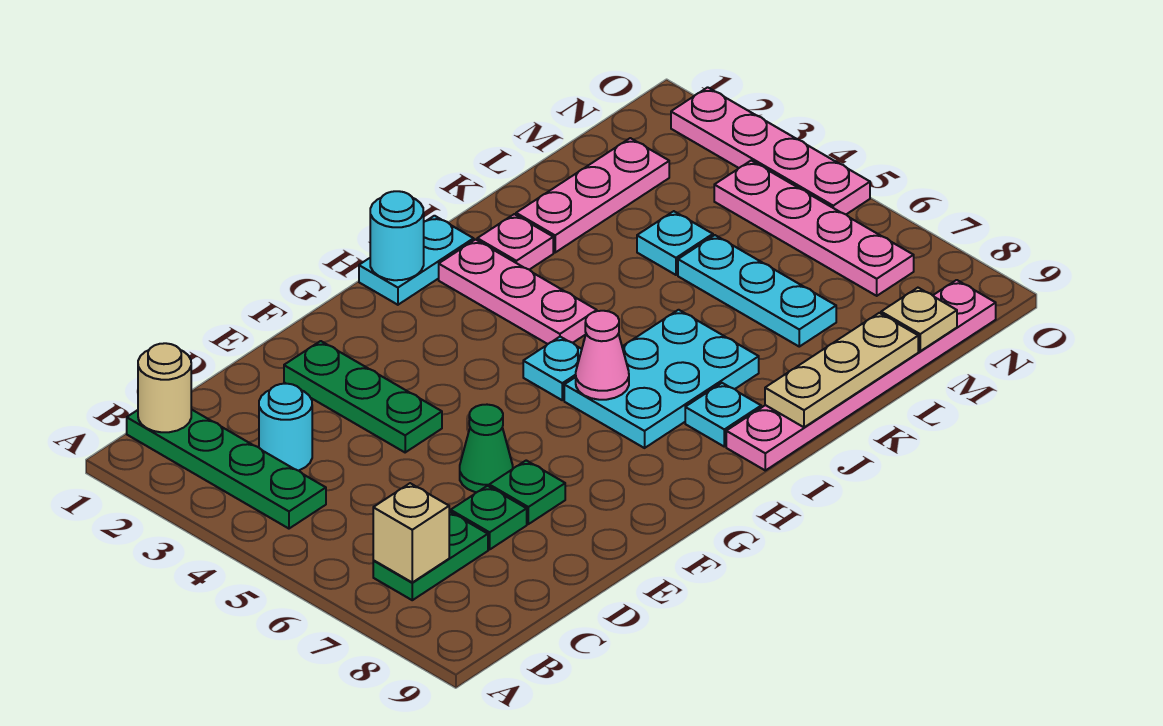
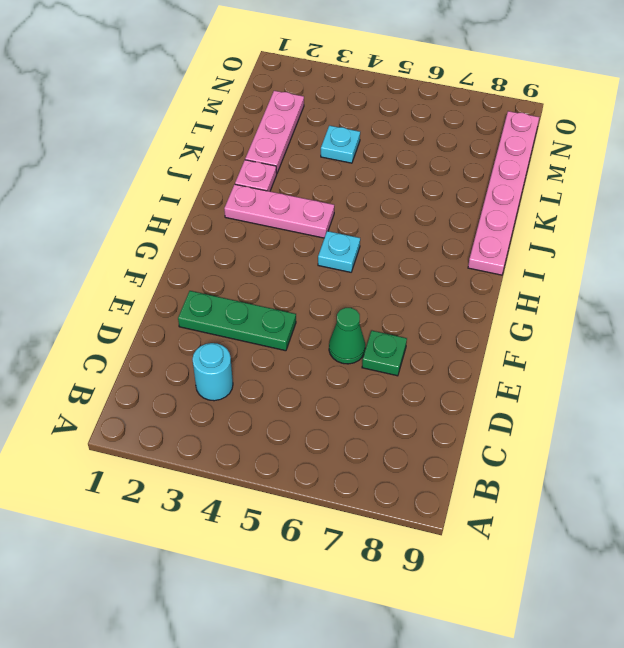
none -> green 1x4 plate [127,409,326,529]
none -> green 1x2 plate [373,511,488,600]
none -> green 1x1 plate [451,486,527,549]

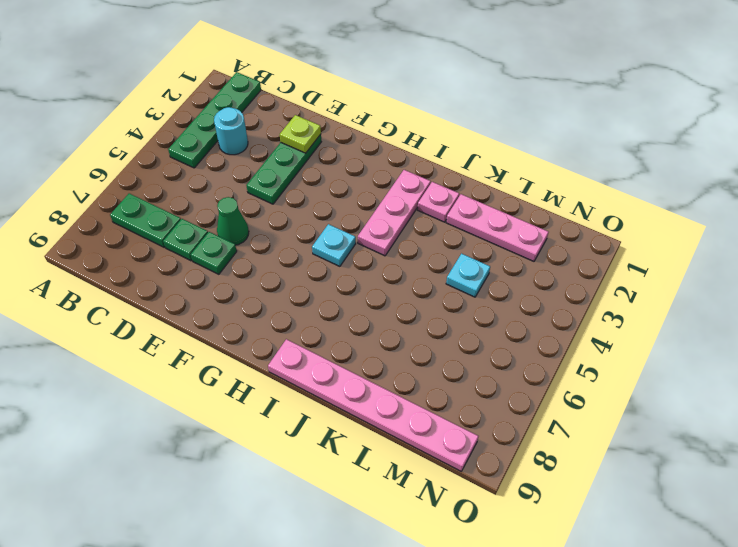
lime 1x1 plate [280,115,321,153] -> none
none -> cyan 1x2 plate [359,216,474,305]
none -> cyan 2x3 plate [564,310,759,448]
none -> cyan 1x1 plate [685,383,761,447]

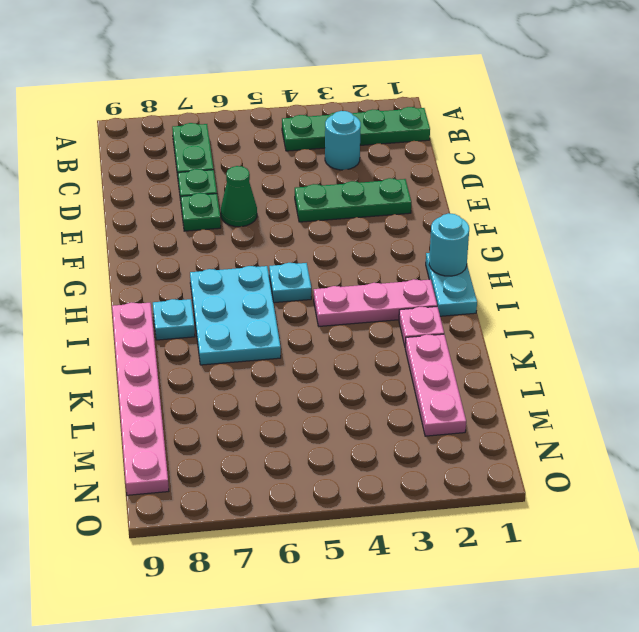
none -> cyan 1x1 plate [637,211,713,275]
none -> cyan 1x3 plate [678,235,836,347]
none -> pink 1x4 plate [714,161,914,296]

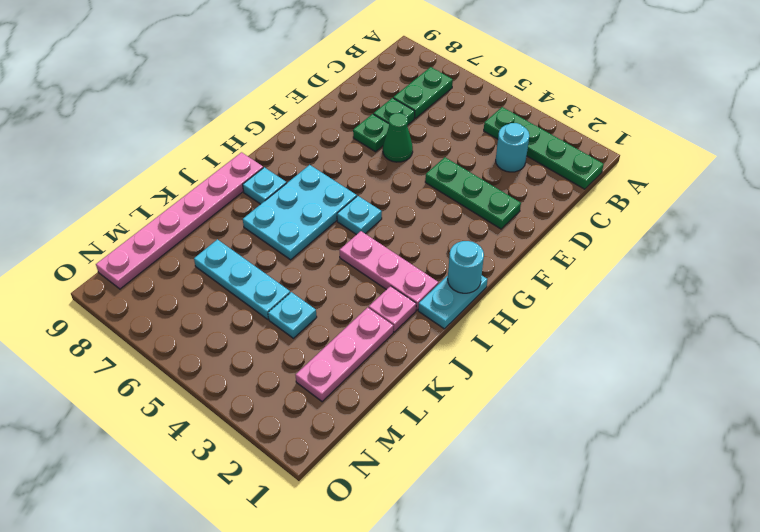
none -> pink 1x4 plate [714,161,914,296]
none -> pink 1x4 plate [671,87,870,214]
none -> tan 1x1 round brick [138,343,191,432]

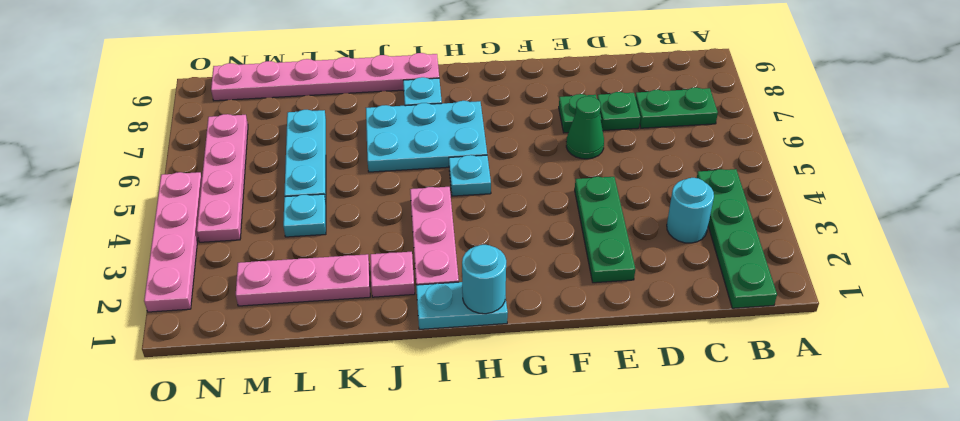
none -> tan 1x1 round brick [138,343,191,432]
none -> tan 1x1 brick [373,483,449,582]
none -> pink 1x1 cone [576,311,629,400]

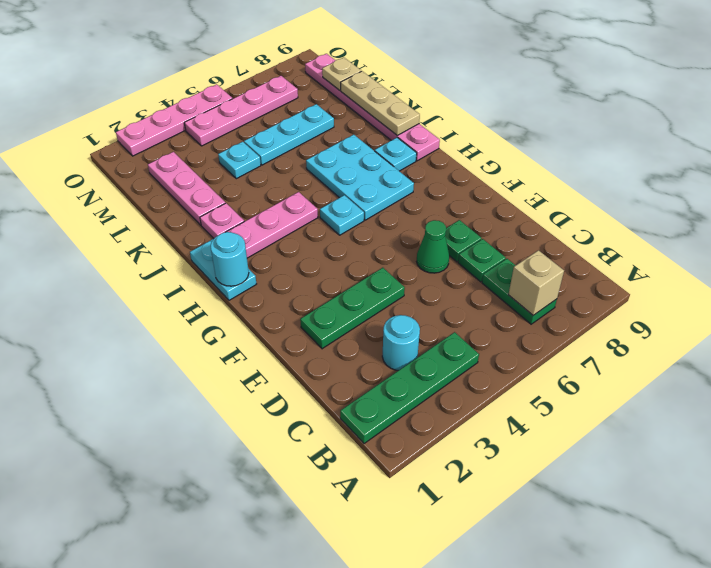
none -> tan 1x1 round brick [138,343,191,432]
none -> pink 1x1 cone [576,311,629,400]

